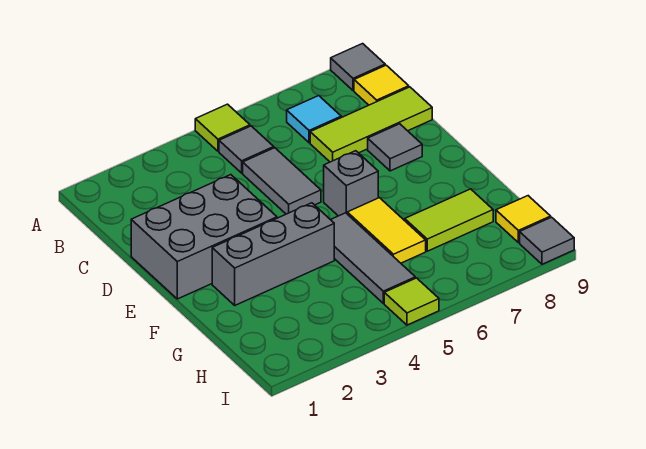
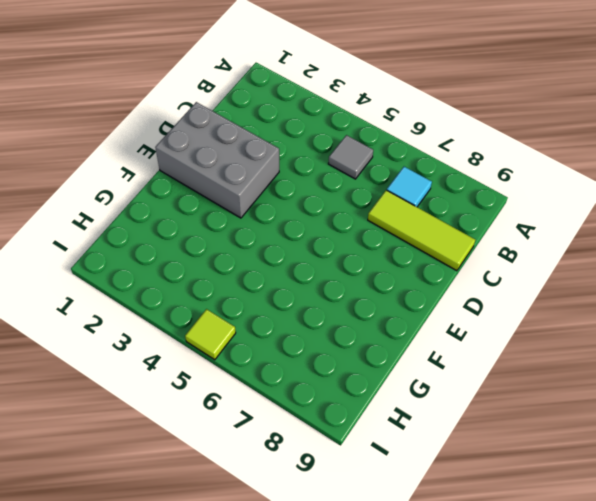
none -> lime 1x1 tile [195,104,250,151]
none -> grey 1x1 tile [331,44,385,91]
none -> yellow 1x1 tile [354,65,409,105]

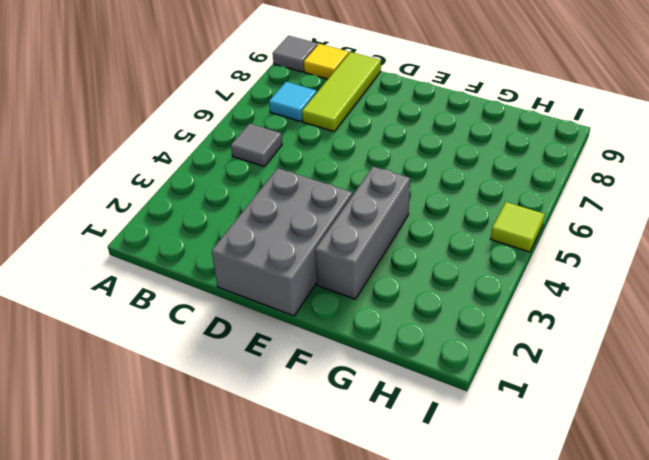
none -> lime 1x1 tile [195,104,250,151]
none -> grey 1x2 tile [243,148,321,214]
none -> grey 1x1 tile [368,124,422,171]

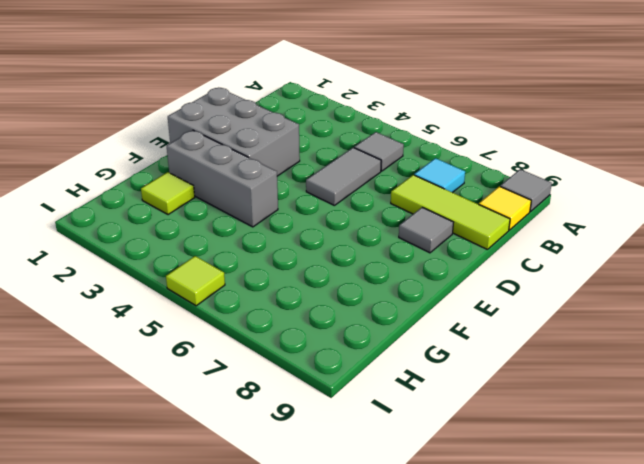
lime 1x1 tile [141,172,195,215] -> lime 1x1 tile moved to [195,104,250,151]
none -> grey 1x1 brick [324,151,378,216]
none -> grey 1x3 tile [331,213,415,303]
none -> yellow 1x2 tile [347,198,426,263]

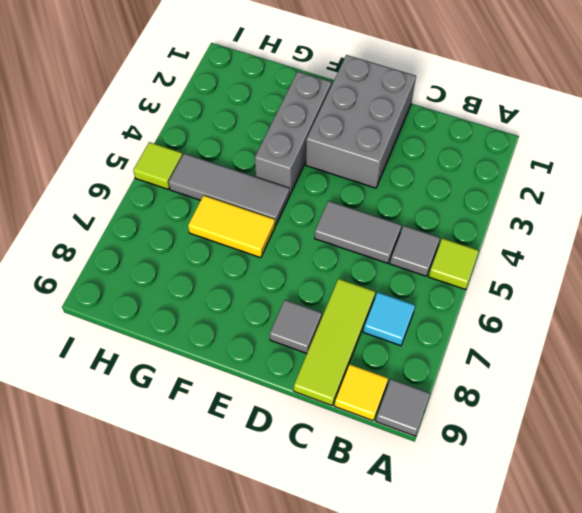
none -> grey 1x1 brick [324,151,378,216]
none -> lime 1x2 tile [405,189,493,251]
none -> yellow 1x1 tile [496,196,551,243]

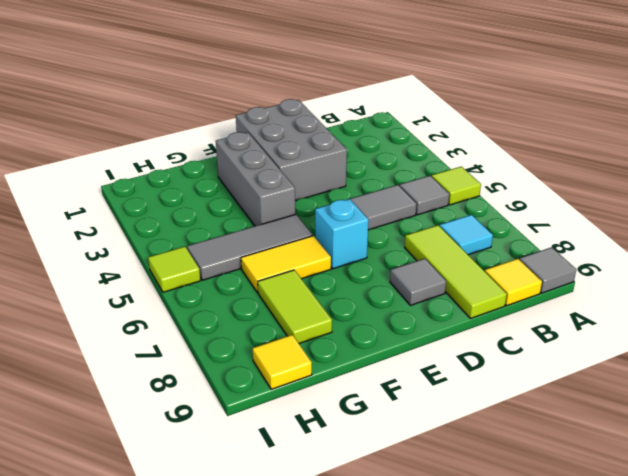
cyan 1x1 brick [315,199,369,269] -> grey 1x1 brick [324,151,378,216]
none -> grey 1x1 tile [520,217,574,264]

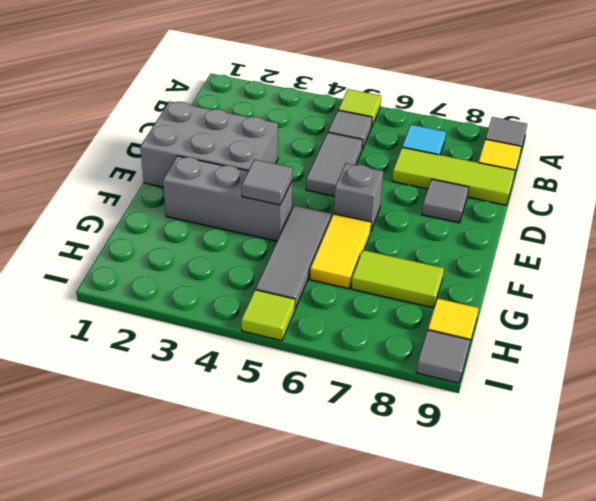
grey 1x1 tile [242,160,293,205] -> none

